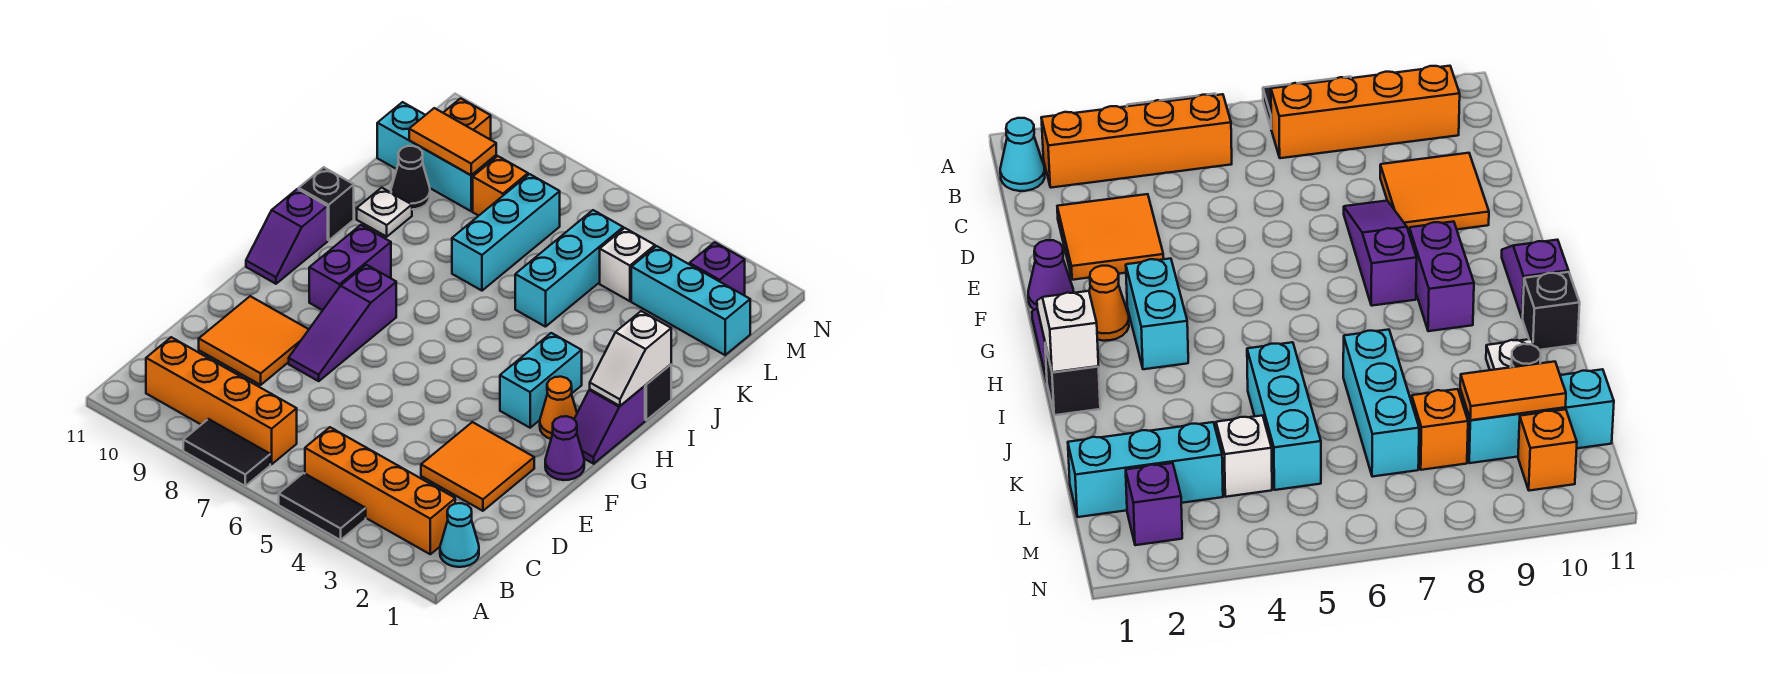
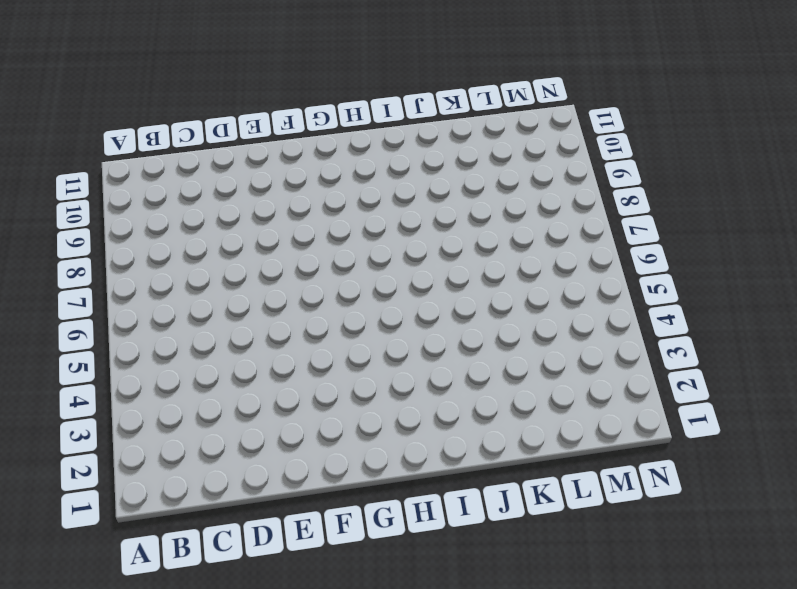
none -> black 1x2 tile [279,473,366,540]
none -> black 1x2 tile [183,419,270,486]
none -> cyan 1x1 cone [440,503,479,567]

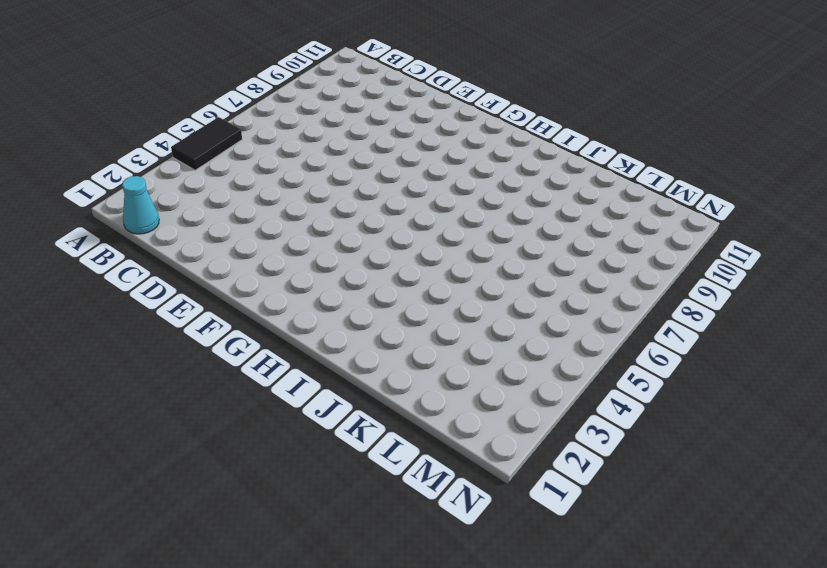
none -> black 1x2 tile [183,419,270,486]
none -> orange 1x4 brick [305,427,455,554]
none -> orange 1x4 brick [146,337,297,464]

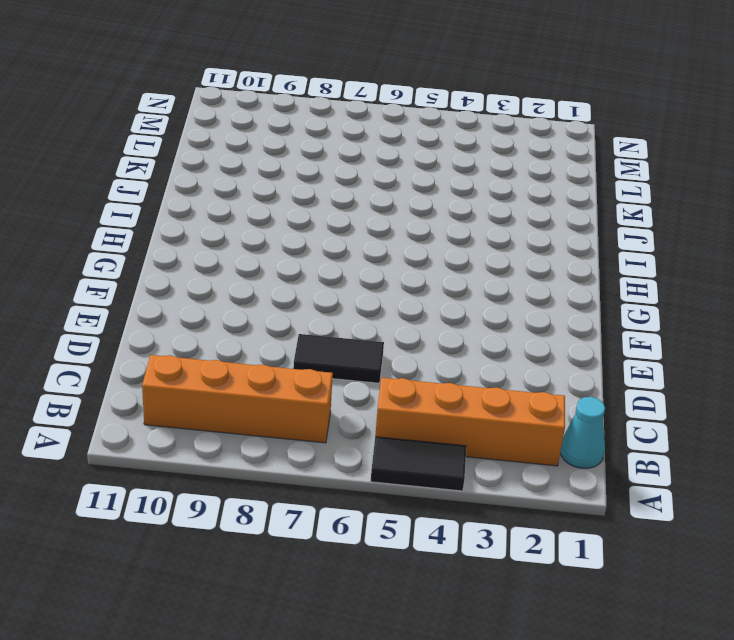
black 1x2 tile [293,334,384,383] -> black 1x2 tile moved to [183,419,270,486]
none -> orange 2x2 tile [421,422,534,511]
none -> orange 2x2 tile [199,296,309,385]
none -> purple 1x3 slope [289,265,396,381]

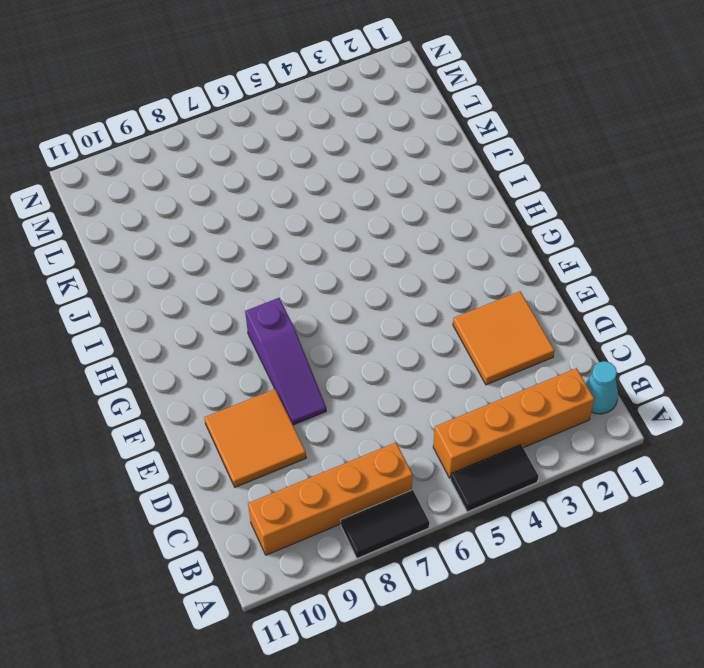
none -> purple 1x1 cone [545,416,584,480]
none -> purple 1x2 slope [574,386,645,464]
none -> orange 1x1 cone [540,377,577,439]

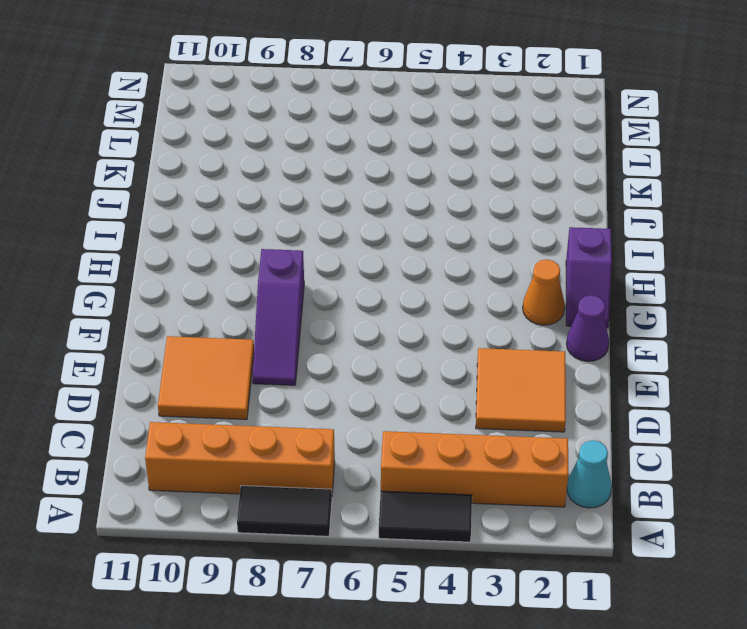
none -> cyan 1x2 brick [500,333,582,428]
none -> purple 1x2 brick [309,225,391,310]
none -> purple 1x2 slope [246,189,328,284]

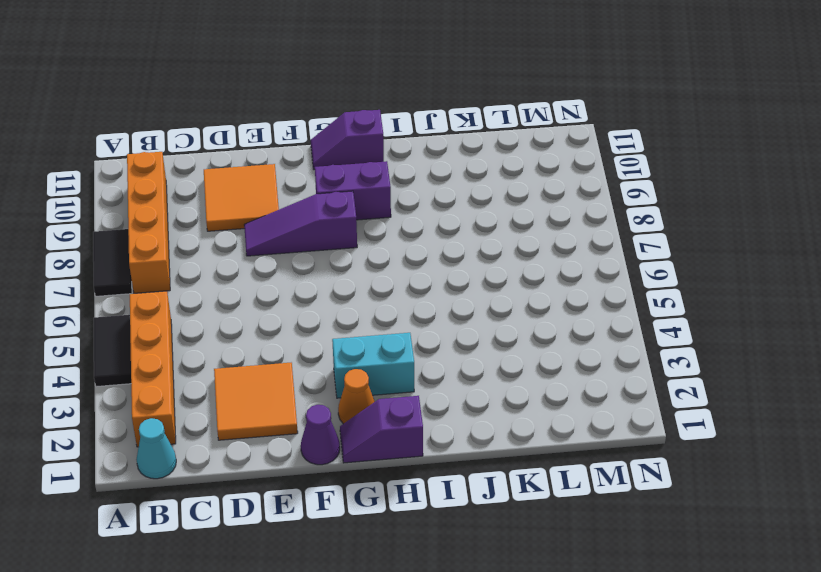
none -> black 1x1 brick [645,364,671,420]
none -> black 1x1 brick [299,167,354,240]
none -> cyan 1x3 brick [515,210,623,327]

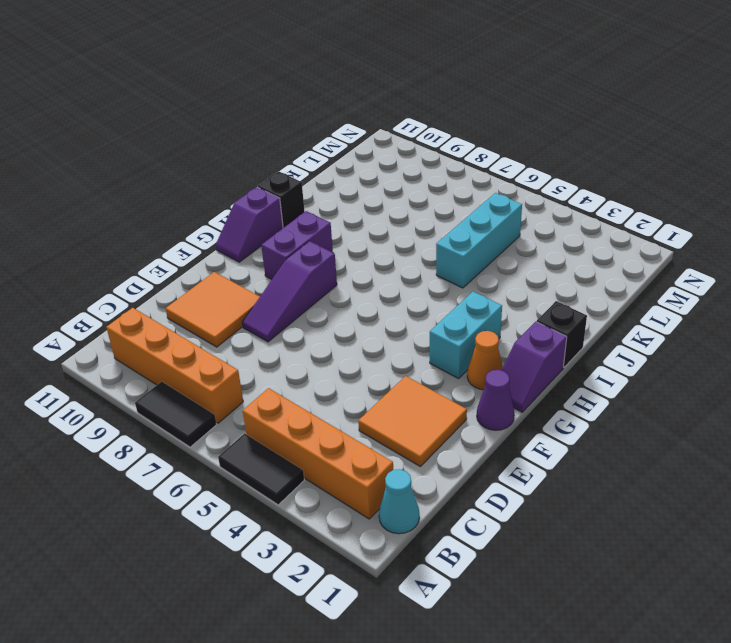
none -> cyan 1x3 brick [452,174,560,291]
none -> white 1x1 plate [357,188,412,237]
none -> black 1x1 cone [391,146,430,210]

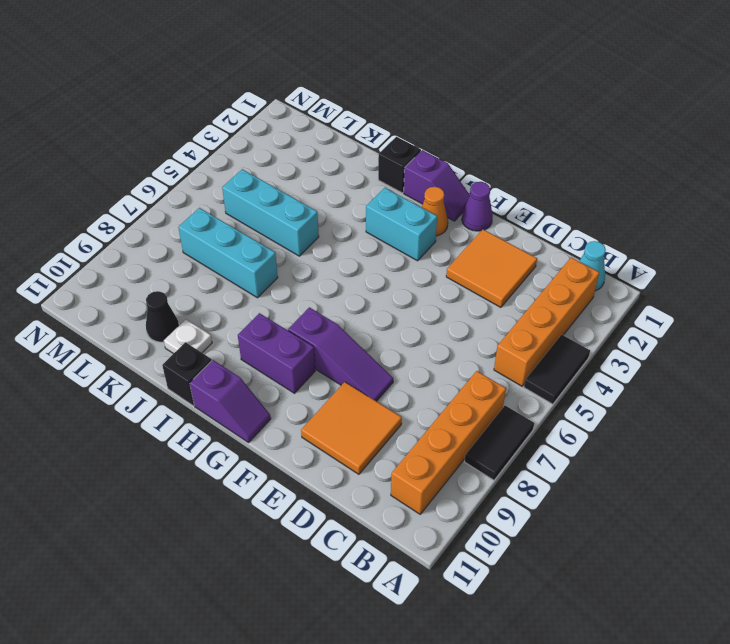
none -> cyan 1x3 brick [631,246,750,355]
none -> white 1x1 brick [600,228,655,301]
none -> orange 1x1 brick [473,156,528,216]

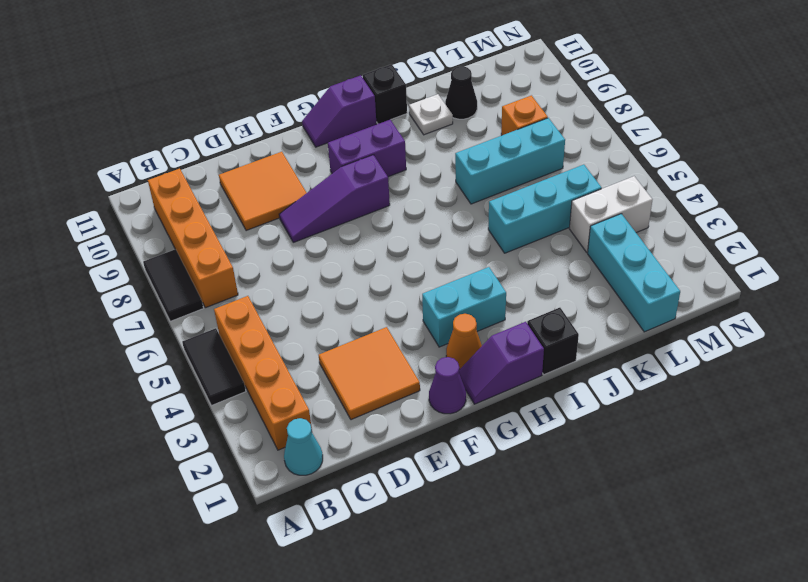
white 1x2 brick [569,176,652,253] -> white 1x1 brick [600,228,655,301]
none -> cyan 1x3 brick [377,102,496,211]
none -> purple 1x1 brick [690,242,745,295]
none -> orange 1x1 brick [443,98,491,140]

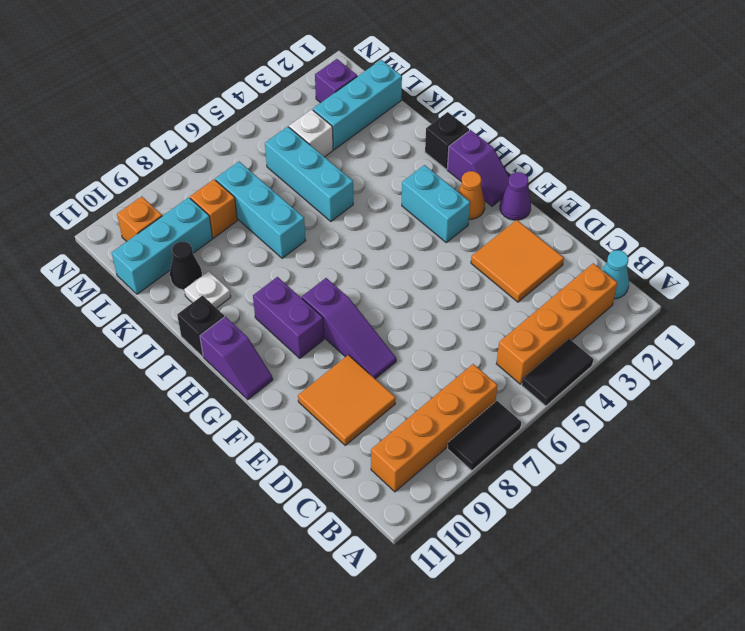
none -> white 1x2 slope [590,311,671,406]
none -> orange 1x2 tile [409,108,496,175]

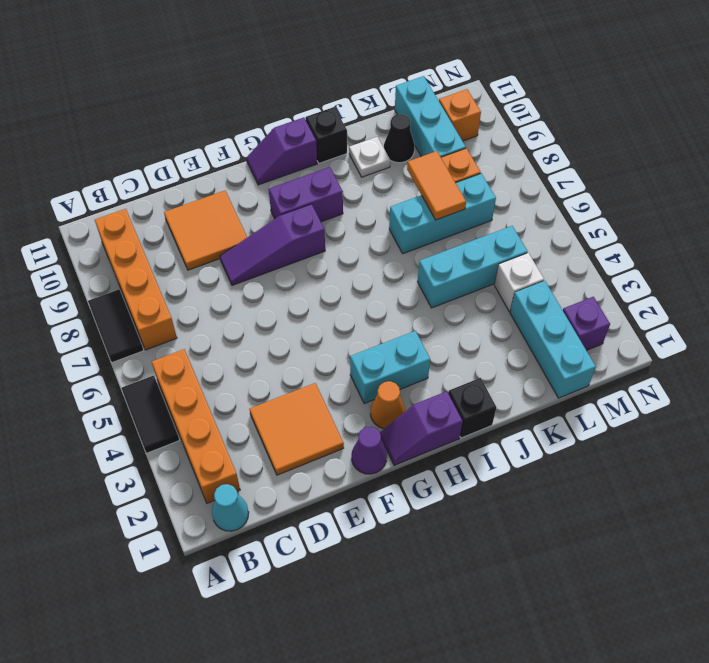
orange 1x2 tile [407,151,466,220] -> orange 1x2 tile moved to [409,108,496,175]
none -> white 1x2 slope [590,311,671,406]

